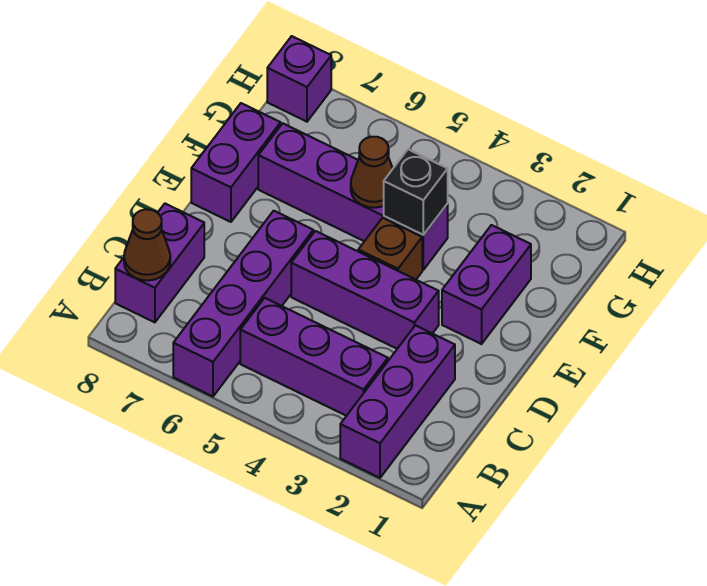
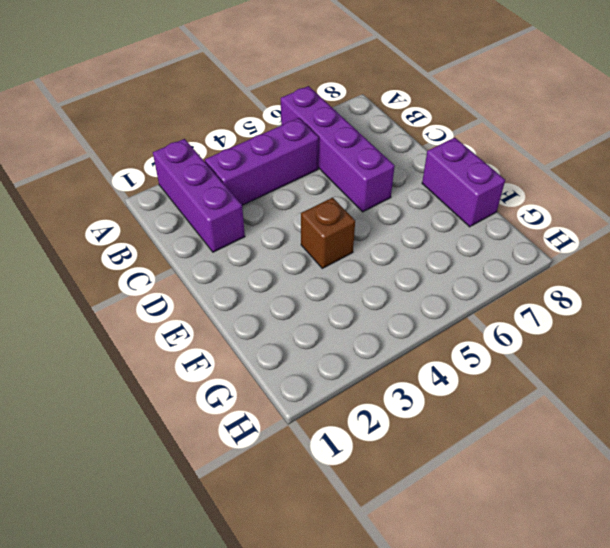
none -> purple 1x2 brick [115,204,204,322]
none -> purple 1x3 brick [291,231,439,349]
none -> purple 1x2 brick [442,225,531,344]

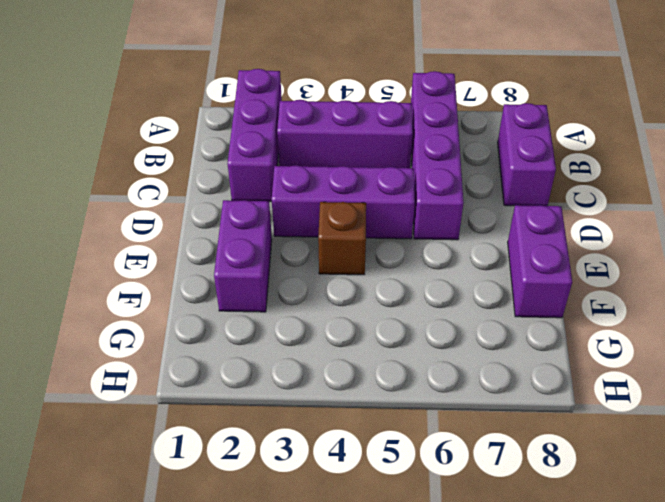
none -> purple 1x4 brick [258,123,448,270]
none -> purple 1x1 brick [267,36,331,122]
none -> brown 1x1 cone [124,209,170,281]

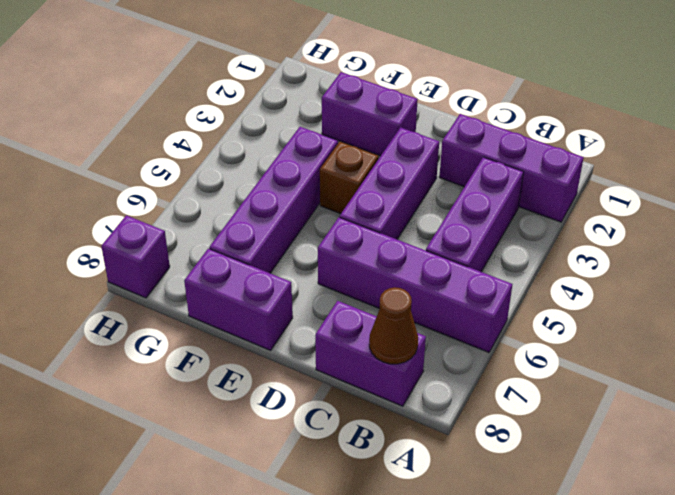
none -> black 1x1 brick [384,149,448,235]
none -> brown 1x1 cone [351,137,393,208]

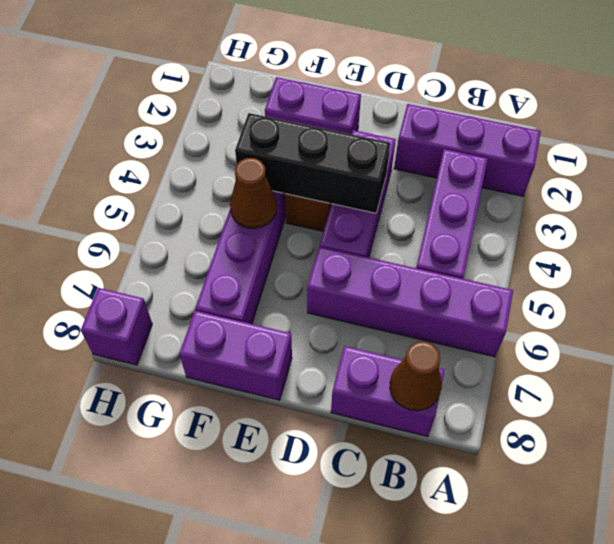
black 1x3 brick [235,113,390,213] -> black 1x1 brick [384,149,448,235]

